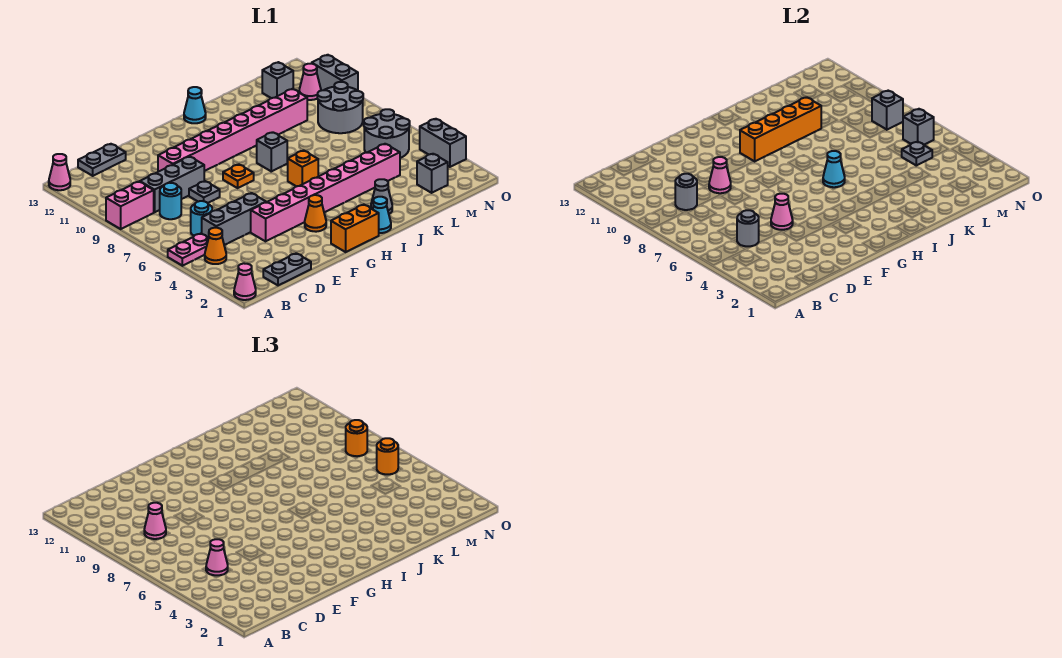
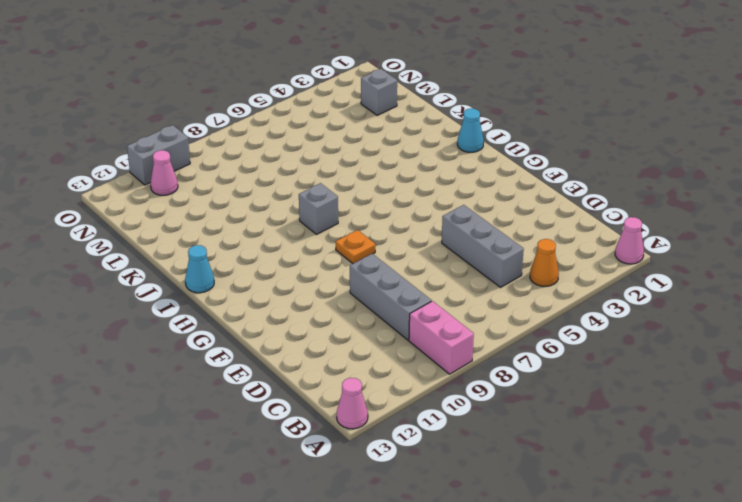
none -> pink 1x2 plate [168,234,209,266]
none -> grey 1x2 plate [263,253,311,285]
none -> cyan 1x1 round brick [191,201,212,236]
none -> cyan 1x1 round brick [160,183,181,219]

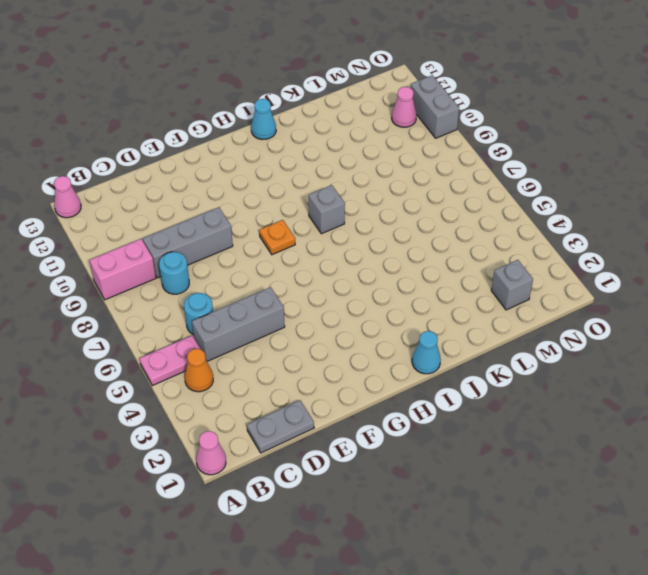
none -> grey 1x2 plate [78,144,126,176]
none -> pink 1x8 brick [251,144,400,241]
none -> grey 1x1 plate [189,181,220,203]
none -> pink 1x8 brick [158,89,307,172]

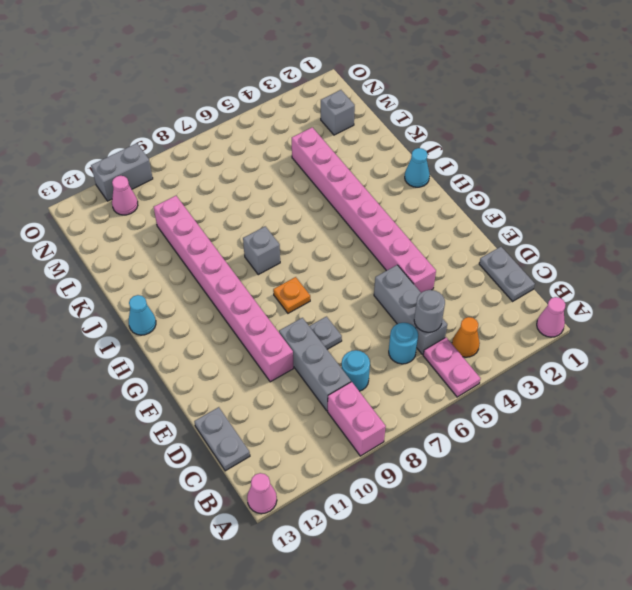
none -> orange 1x2 brick [331,205,379,252]
none -> orange 1x1 cone [305,195,326,232]
none -> orange 1x1 brick [288,151,318,187]
none -> grey 1x1 cone [371,179,392,214]

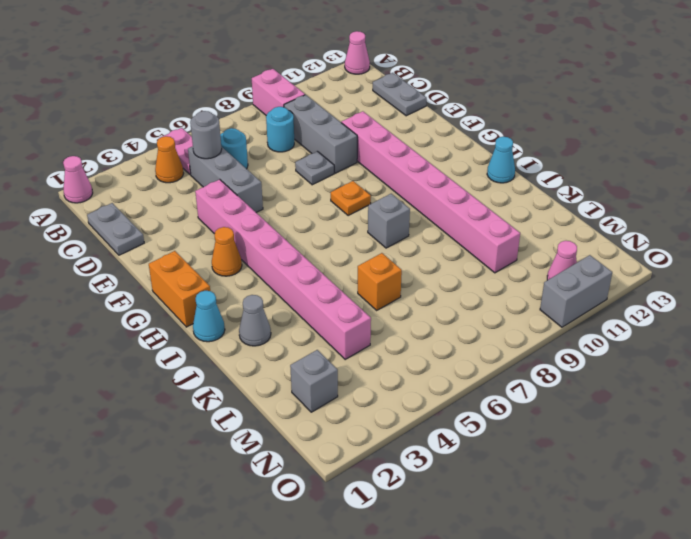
orange 1x1 brick [358,253,402,310] -> orange 1x1 brick moved to [288,151,318,187]
none -> grey 2x2 round brick [364,109,410,158]
none -> grey 2x2 round brick [317,82,363,133]
none -> grey 1x1 brick [262,62,293,98]
none -> grey 1x2 brick [420,119,466,167]

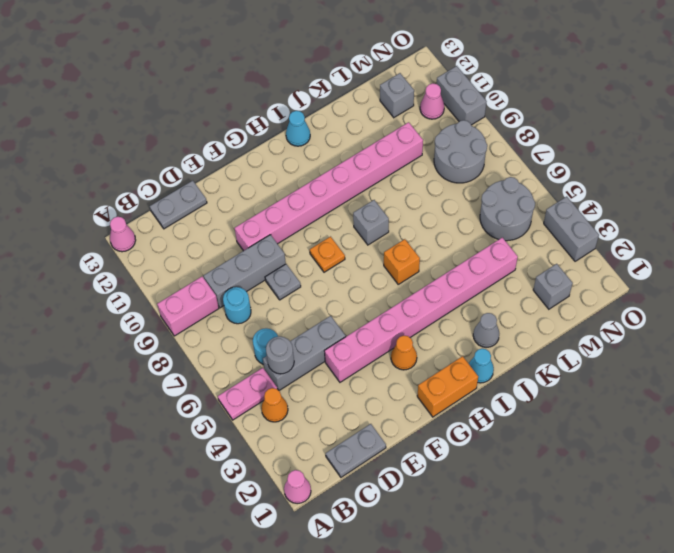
none -> grey 1x1 round brick [675,174,697,210]
none -> pink 1x1 cone [771,194,793,230]
none -> pink 1x1 cone [709,157,731,193]
none -> orange 1x4 brick [740,97,821,162]

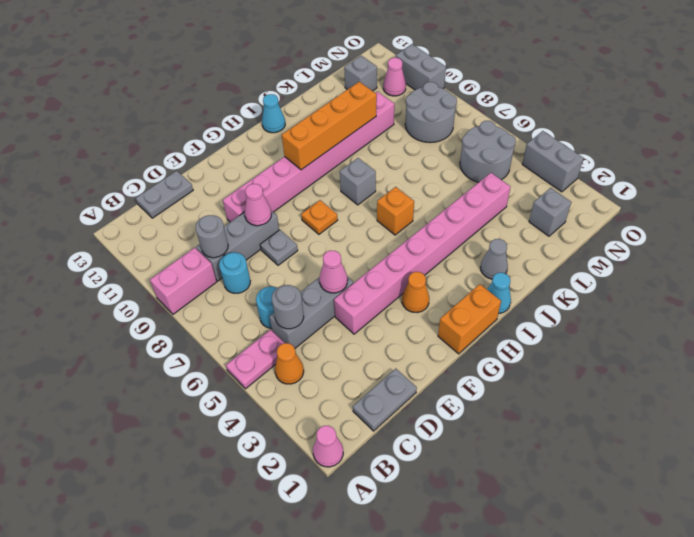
none -> pink 1x1 cone [49,154,70,190]
none -> cyan 1x1 cone [823,151,845,187]
none -> grey 1x1 plate [901,142,932,165]
none -> grey 1x1 brick [903,109,934,145]

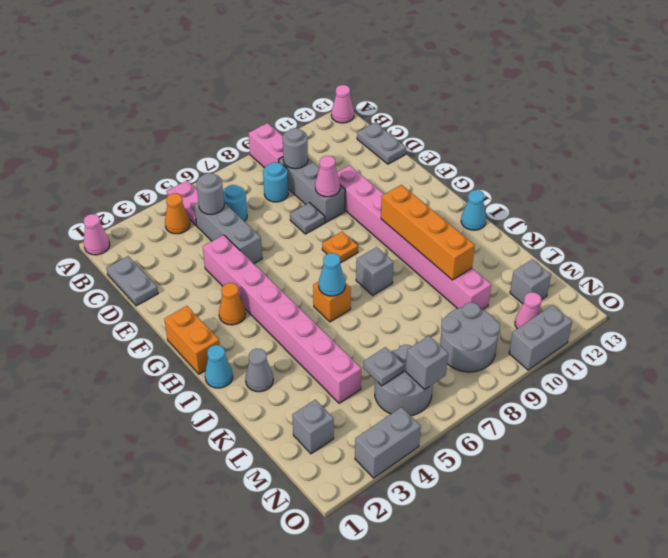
none -> pink 1x1 cone [771,194,793,230]
none -> grey 1x1 brick [872,91,903,130]
none -> pink 1x1 cone [206,539,228,575]
none -> pink 1x1 cone [144,503,166,539]

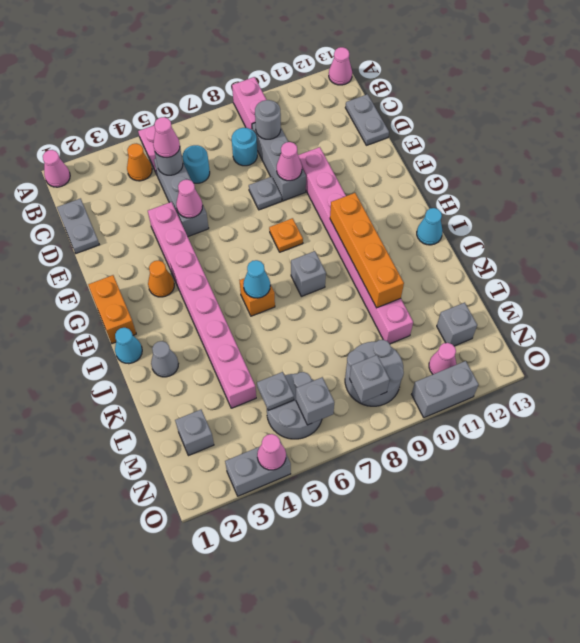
pink 1x1 cone [257,434,286,470] -> pink 1x1 cone moved to [144,503,166,539]
none -> orange 1x1 round brick [377,438,398,474]
none -> orange 1x1 round brick [346,420,367,456]

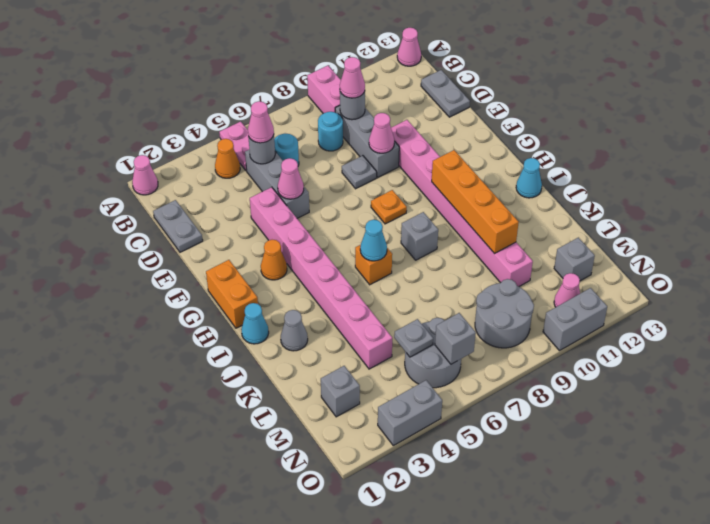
none -> grey 1x1 brick [872,91,903,130]
none -> orange 1x1 round brick [377,438,398,474]
none -> orange 1x1 round brick [346,420,367,456]

